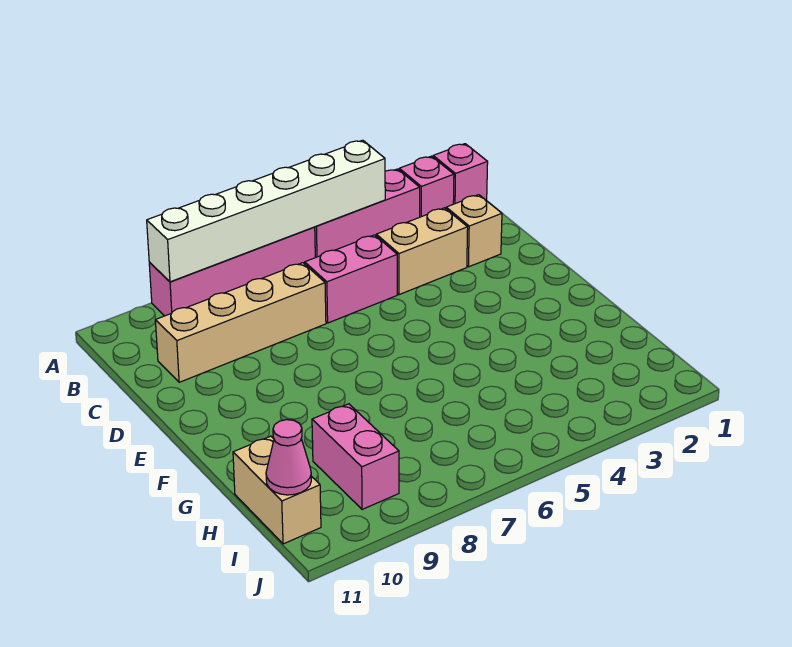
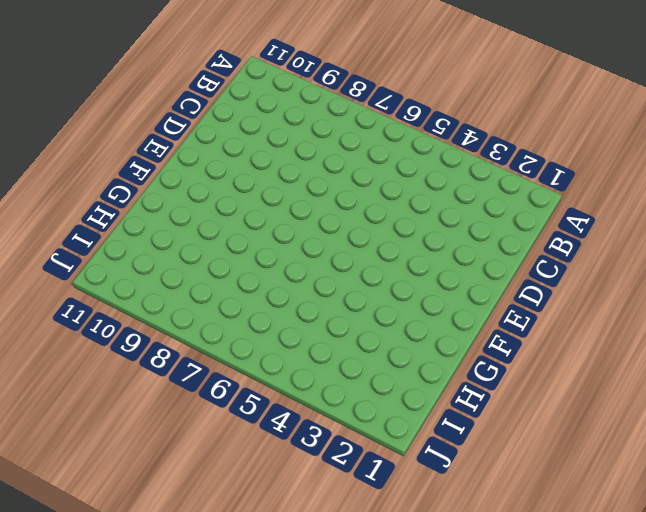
none -> pink 1x1 brick [433,144,488,204]
none -> pink 1x1 brick [399,156,454,217]
none -> pink 1x3 brick [315,169,420,258]

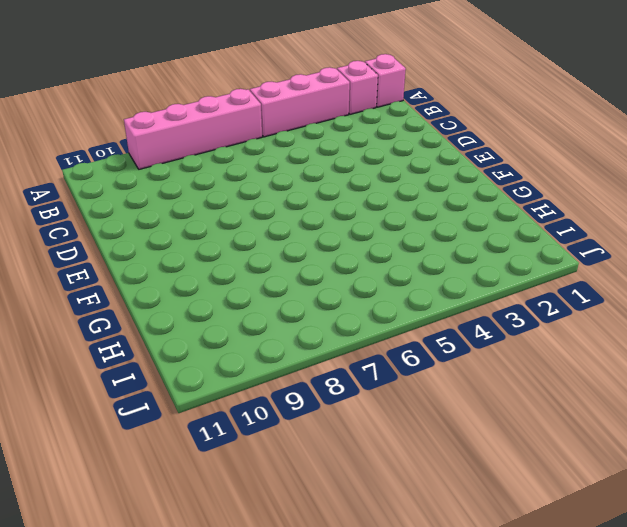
none -> tan 1x1 brick [446,195,502,267]
none -> tan 1x2 brick [376,208,468,295]
none -> pink 1x2 brick [305,235,397,323]

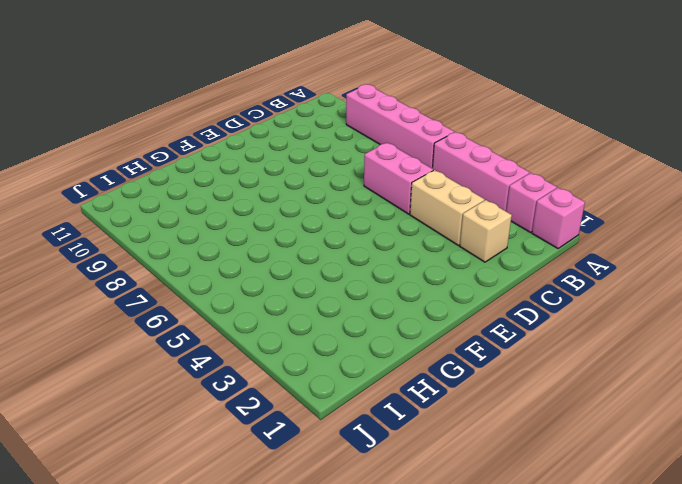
none -> tan 1x4 brick [155,263,326,382]
none -> pink 1x2 brick [312,404,399,509]
none -> tan 1x2 brick [233,436,321,544]

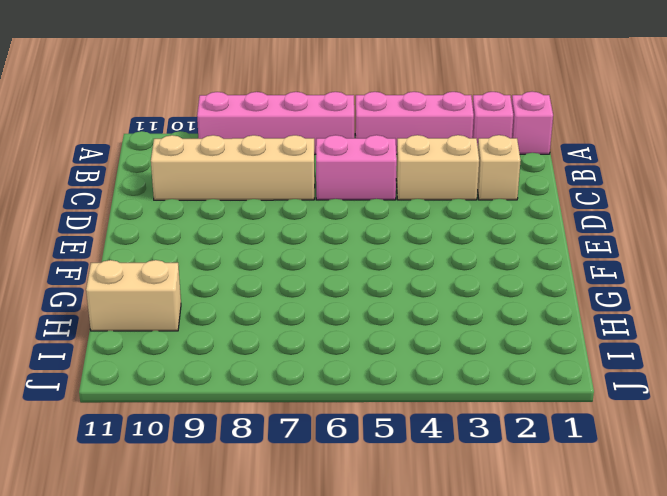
tan 1x2 brick [86,260,181,331] -> tan 1x2 brick turned to [233,436,321,544]
none -> pink 1x2 brick [312,404,399,509]
none -> white 1x6 brick [147,140,385,282]
none -> pink 1x1 cone [266,420,311,495]

